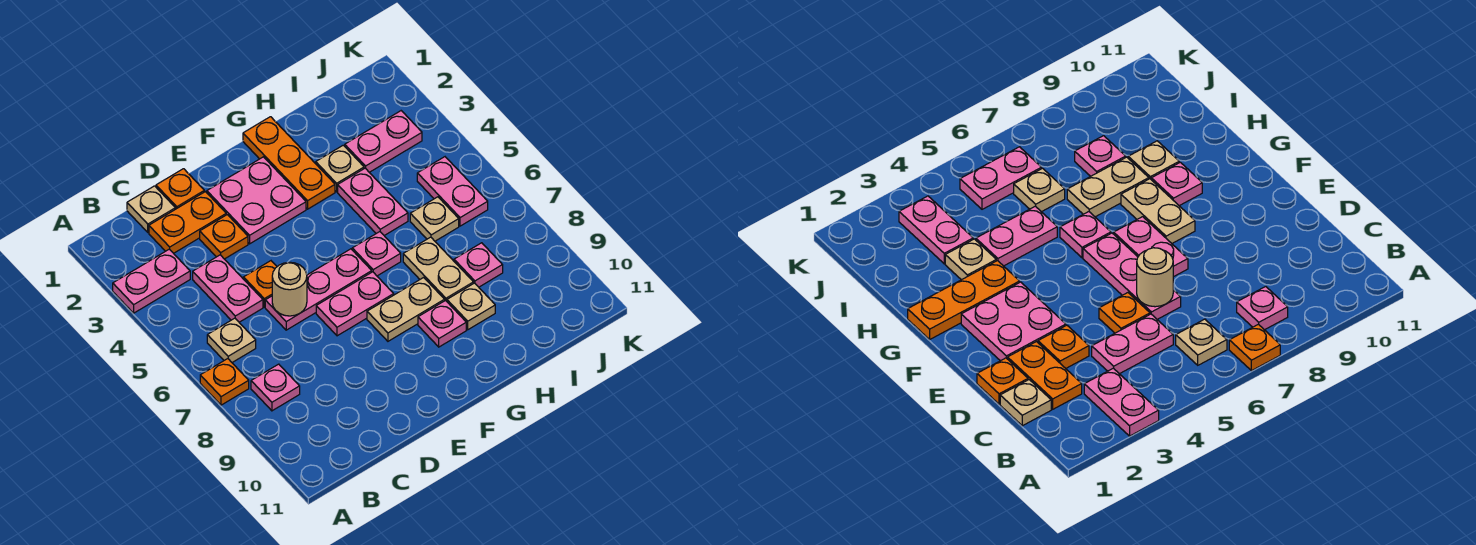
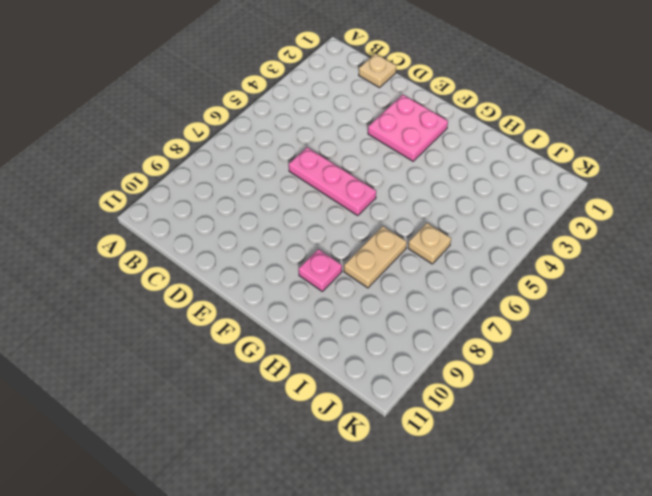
none -> pink 1x2 plate [113,249,190,313]
none -> orange 1x1 plate [200,359,249,405]
none -> tan 1x1 plate [207,318,256,362]

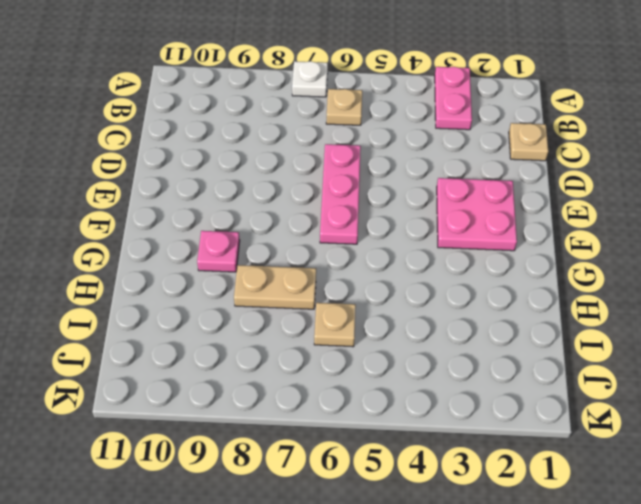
white 1x1 plate [292,61,328,97] -> orange 1x1 plate [200,359,249,405]
none -> pink 1x1 plate [251,364,300,411]
none -> orange 1x2 plate [149,192,226,253]
none -> pink 1x2 plate [193,255,263,322]

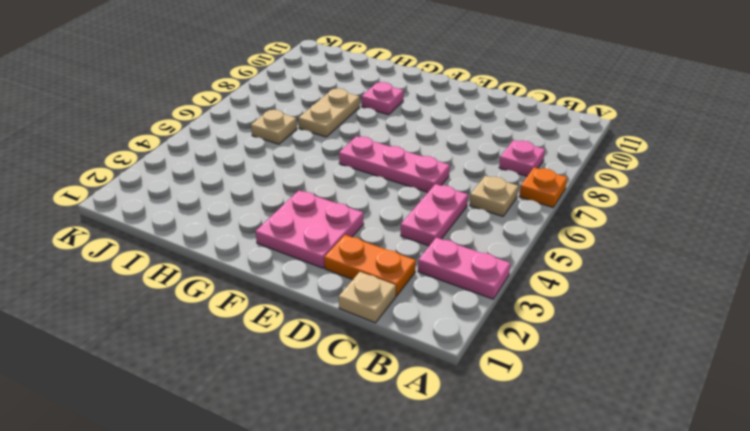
none -> orange 1x1 plate [156,169,204,209]
none -> orange 1x1 plate [200,215,248,259]
none -> orange 1x1 plate [243,261,277,307]

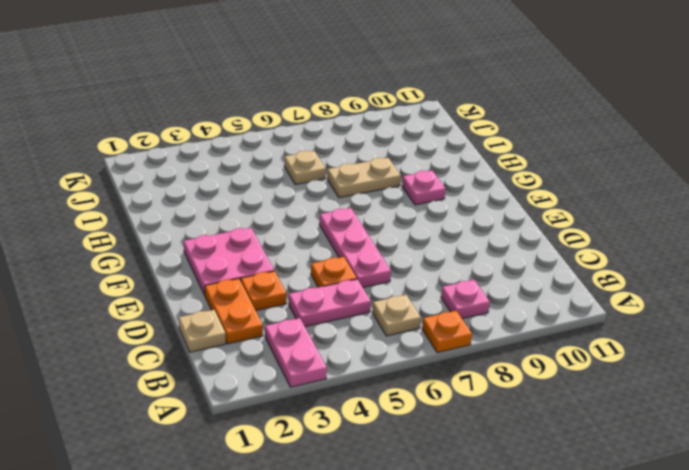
none -> orange 1x1 plate [156,169,204,209]
none -> pink 1x2 plate [316,272,394,336]
none -> tan 1x2 plate [367,277,445,341]

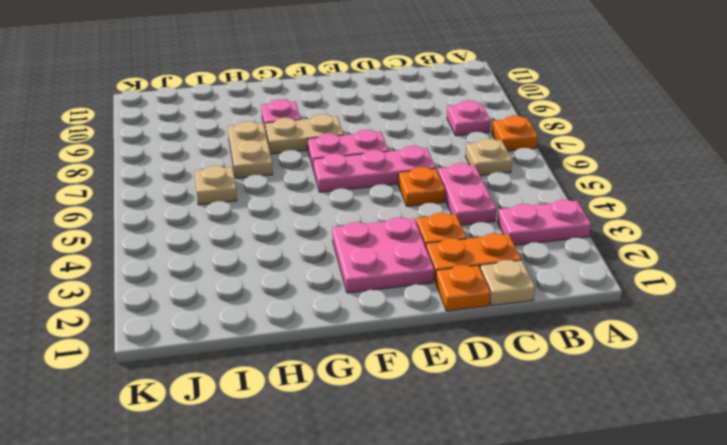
none -> orange 1x3 plate [243,117,335,209]
none -> pink 1x1 plate [352,232,401,276]
none -> tan 1x1 plate [316,145,364,192]

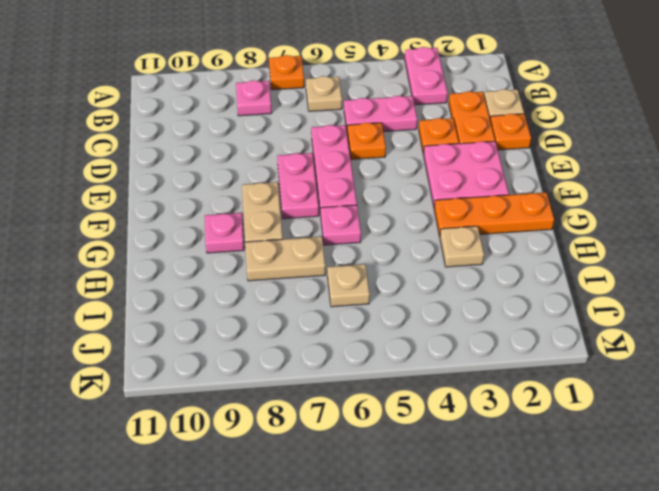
none -> pink 1x2 plate [338,168,408,236]
none -> tan 1x1 plate [447,283,495,330]
none -> pink 1x2 plate [345,111,422,172]

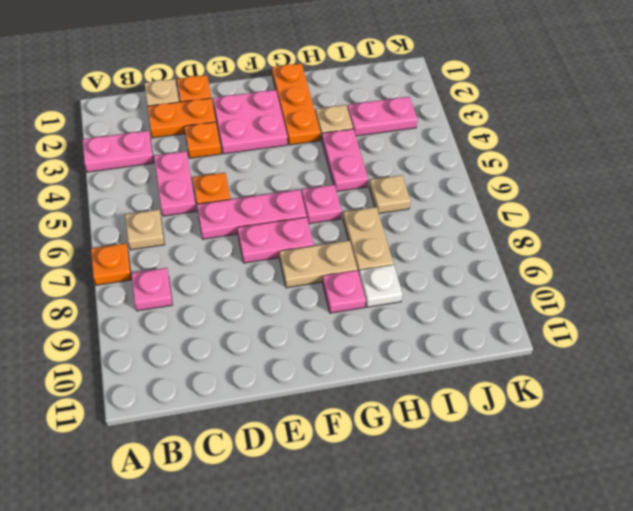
white 1x1 plate [359,265,403,307] -> tan 1x1 plate [447,283,495,330]
none -> pink 1x1 plate [454,243,503,287]
none -> pink 1x2 plate [417,157,488,226]
none -> tan 1x1 round brick [272,262,307,316]

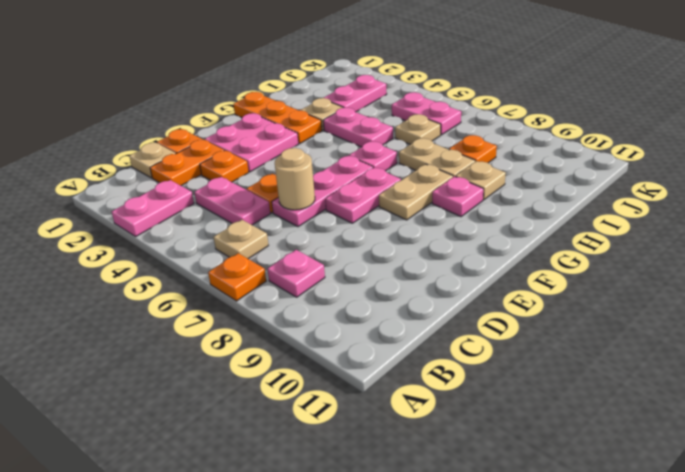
orange 1x1 plate [449,135,497,163] -> pink 1x1 plate [454,243,503,287]

